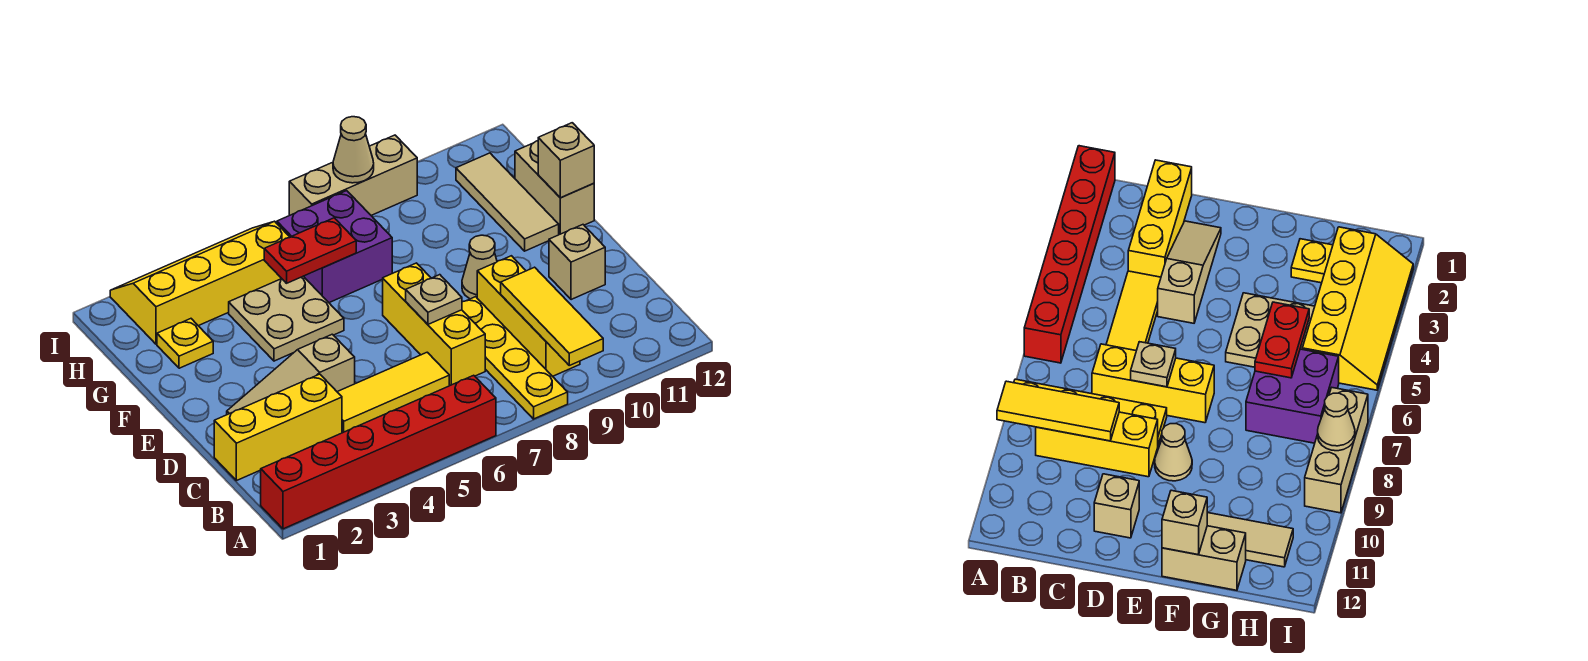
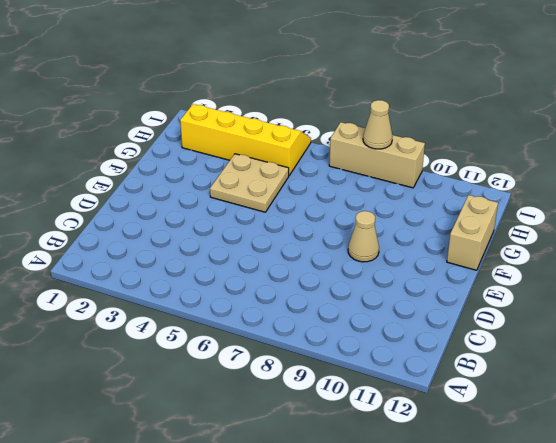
none -> red 1x6 brick [261,375,496,529]
none -> yellow 1x4 plate [462,297,568,419]
none -> yellow 1x3 brick [477,256,580,376]

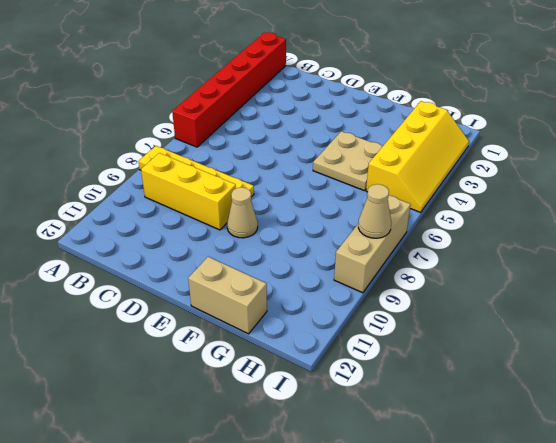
none -> yellow 1x3 brick [214,374,342,481]
none -> yellow 1x3 tile [338,352,449,432]
none -> yellow 1x3 brick [383,263,485,385]

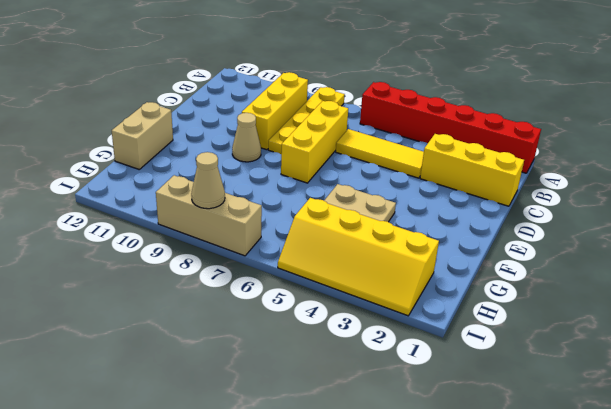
none -> tan 1x3 slope [227,334,355,415]
none -> tan 1x1 brick [549,225,605,300]
none -> tan 1x3 tile [456,153,559,251]

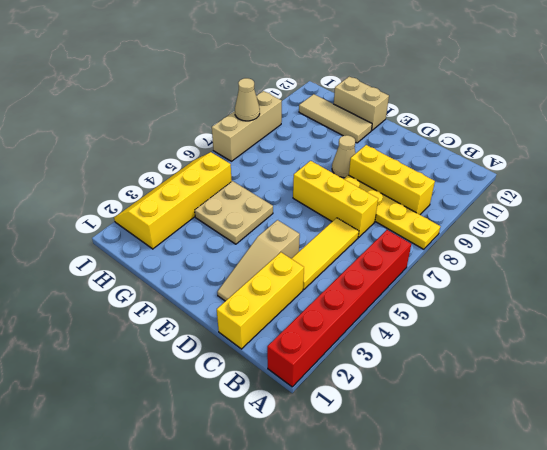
none -> tan 1x1 brick [549,225,605,300]
none -> yellow 1x1 plate [157,319,213,368]
none -> purple 2x2 brick [277,191,392,303]

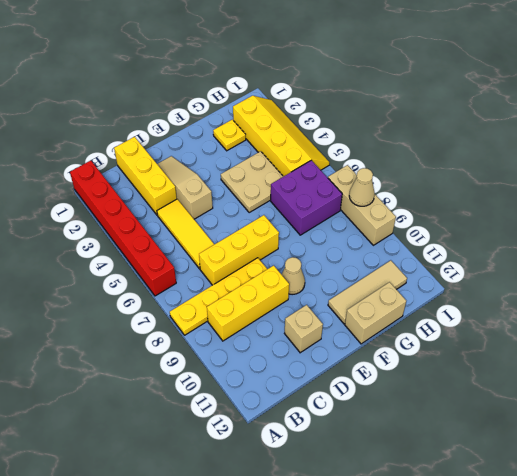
none -> yellow 1x3 tile [501,267,603,365]
none -> tan 1x1 plate [406,275,462,324]
none -> tan 1x1 brick [538,123,594,198]

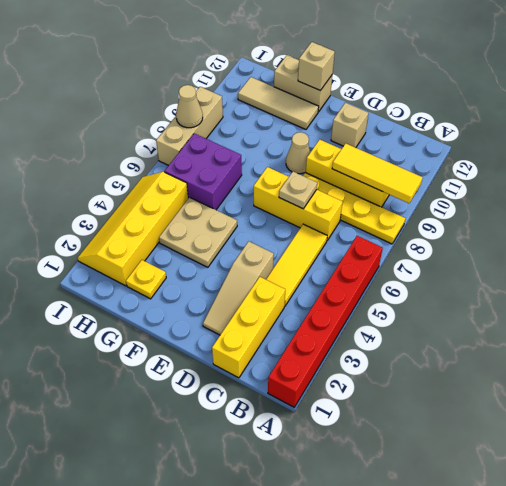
none -> red 1x2 plate [264,218,356,283]

